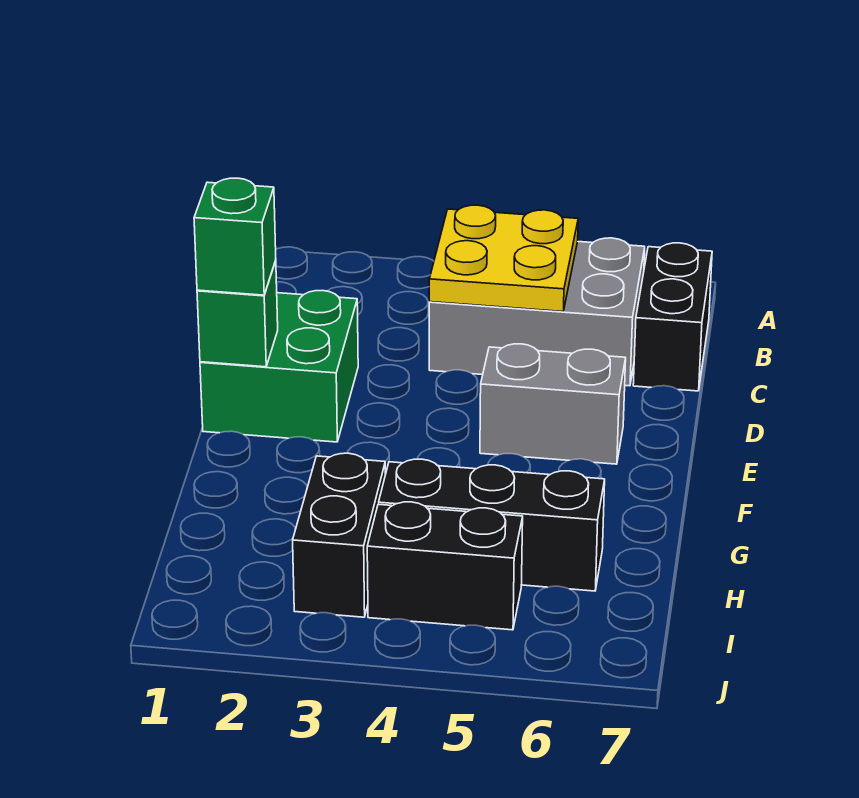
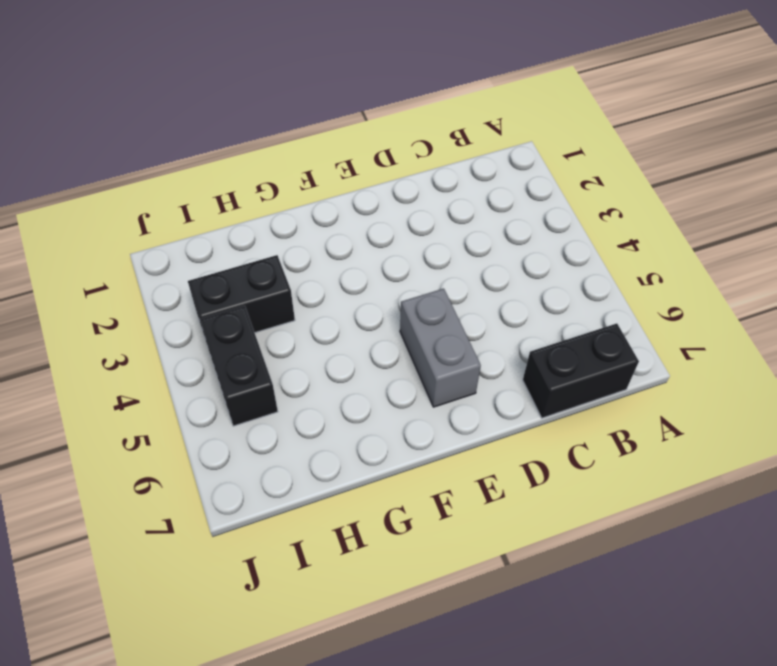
none -> grey 2x3 brick [429,238,645,386]
none -> green 2x2 brick [200,290,358,442]

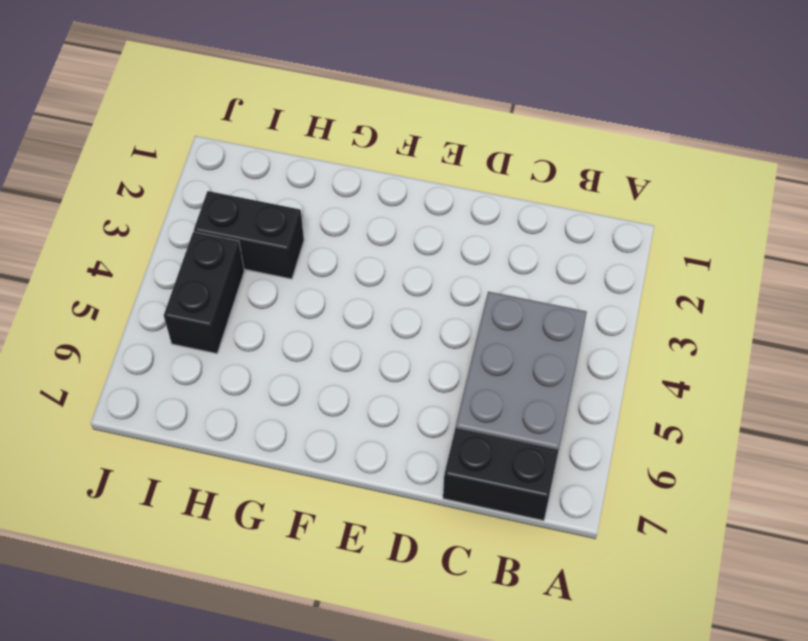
none -> green 2x2 brick [200,290,358,442]
none -> grey 1x2 brick [480,344,626,464]

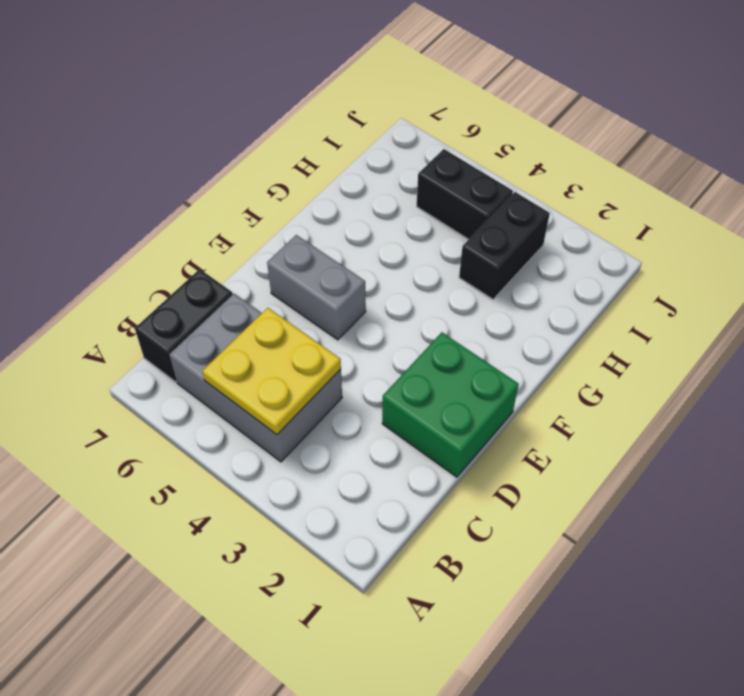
none -> black 1x3 brick [379,459,605,591]
none -> green 1x1 brick [197,261,278,367]

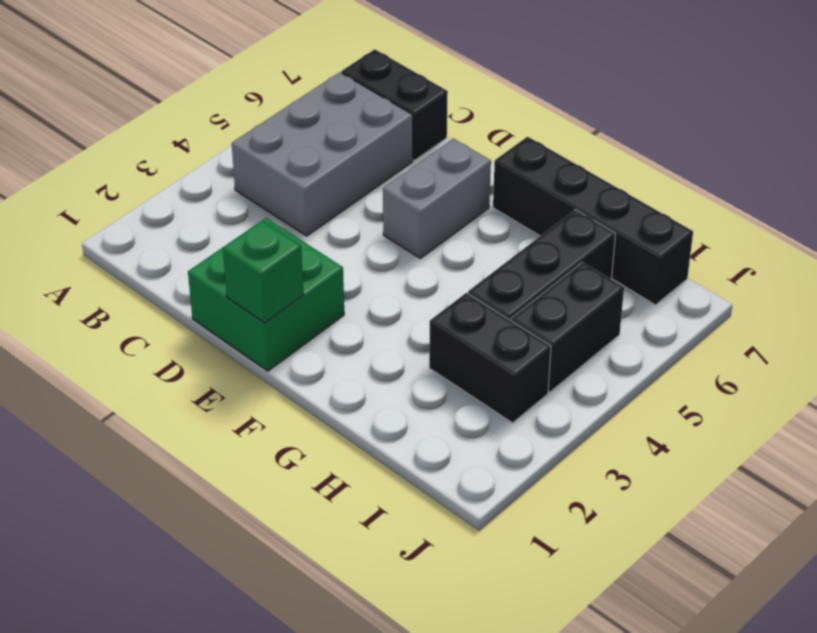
black 1x4 brick [493,137,693,305] -> none
none -> yellow 2x2 plate [429,205,578,312]
none -> green 1x1 brick [194,178,276,295]

